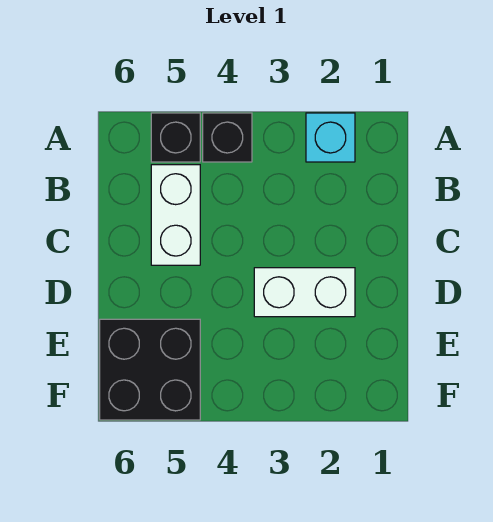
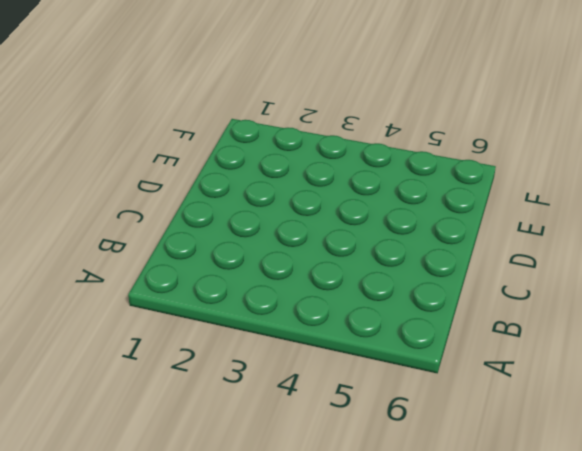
none -> cyan 1x1 brick [306,113,355,162]
none -> black 1x1 brick [203,113,252,162]

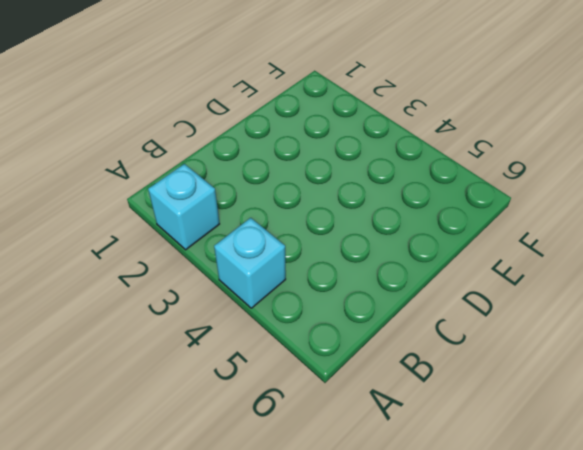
cyan 1x1 brick [214,218,286,308] -> black 1x1 brick [203,113,252,162]
none -> black 1x1 brick [151,113,200,162]
none -> white 1x2 brick [151,165,200,265]

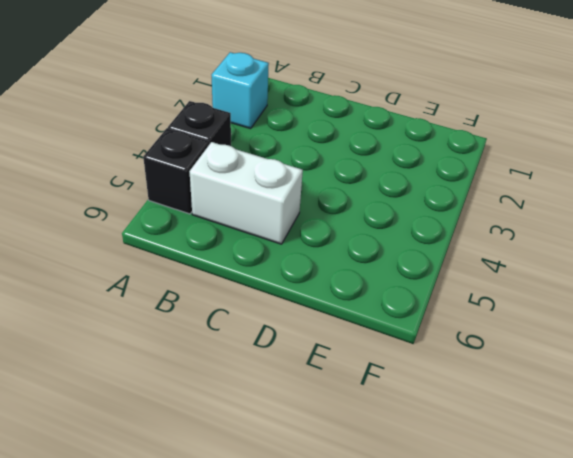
none -> white 1x2 brick [254,268,355,317]
none -> black 2x2 brick [100,319,200,420]

